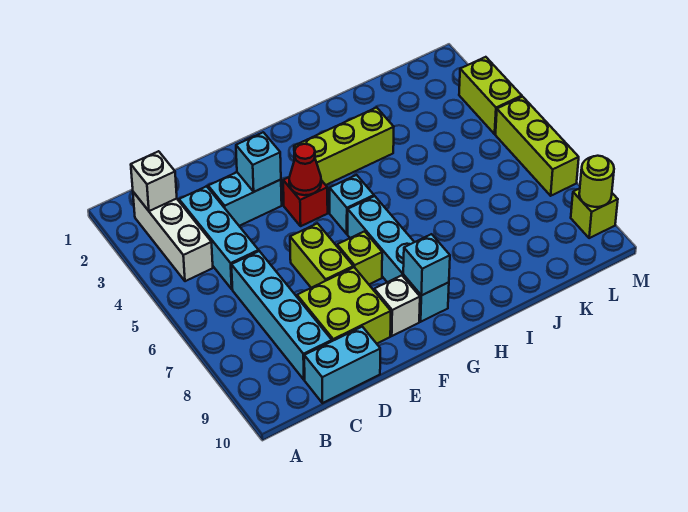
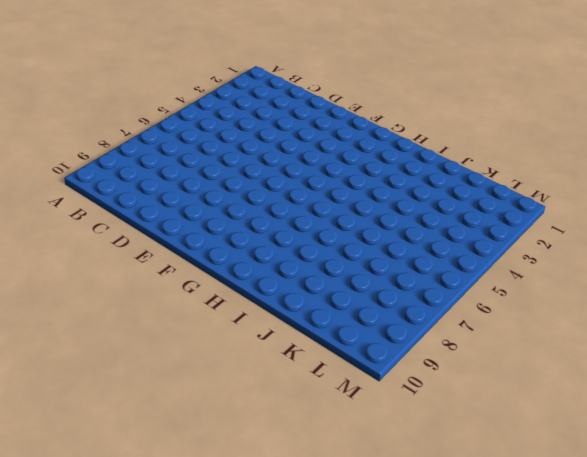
none -> white 1x3 brick [133,192,213,281]
none -> cyan 1x3 brick [179,186,259,289]
none -> cyan 1x4 brick [231,251,332,380]

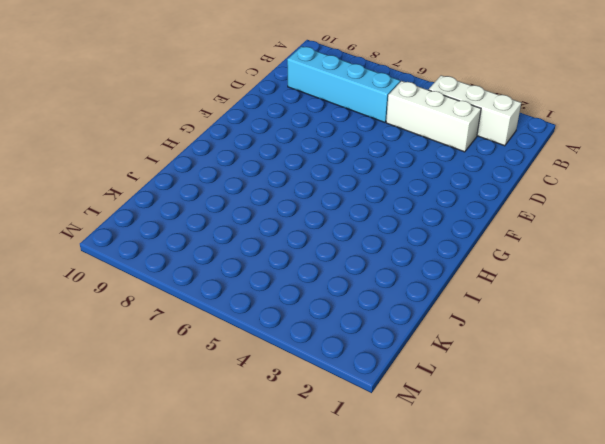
white 1x3 brick [386,81,481,152] -> cyan 1x3 brick [179,186,259,289]
none -> cyan 1x2 brick [304,327,380,403]
none -> cyan 1x2 brick [208,172,282,226]
none -> lime 2x2 brick [297,267,391,344]

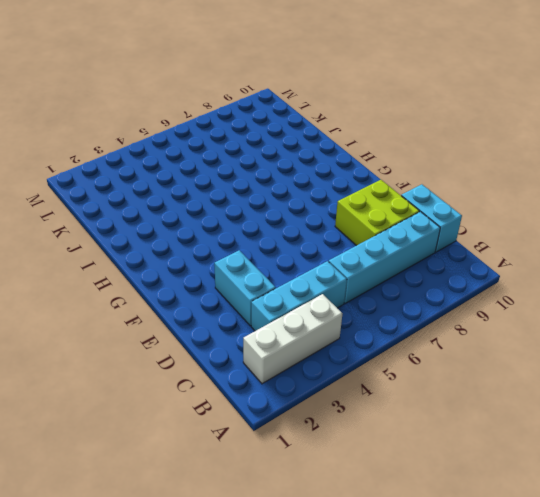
none -> lime 1x2 brick [290,223,353,288]
none -> red 1x1 brick [283,177,328,226]
none -> lime 1x1 brick [337,231,382,284]

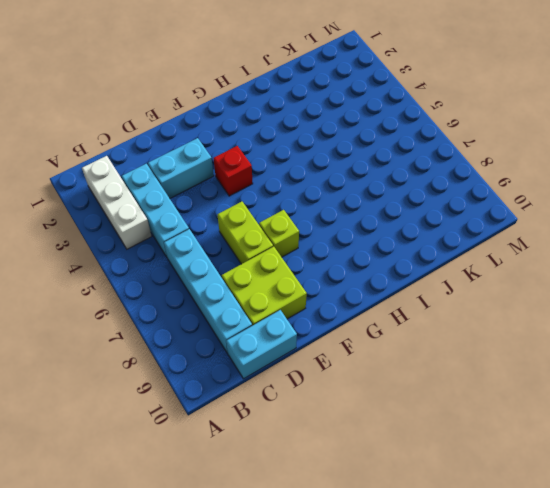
none -> white 1x1 brick [374,275,420,336]
none -> lime 1x3 brick [294,107,394,185]
none -> cyan 1x1 brick [330,175,374,234]

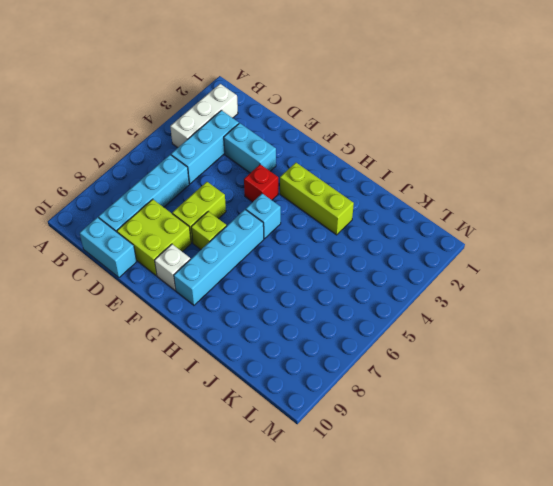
none -> lime 1x2 brick [459,57,522,134]
none -> lime 1x3 brick [495,97,579,196]
none -> lime 1x1 brick [571,188,618,238]

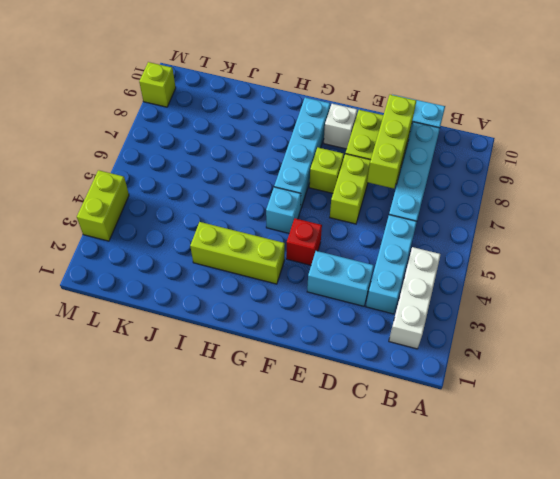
lime 1x3 brick [367,95,416,189] -> lime 1x3 brick moved to [495,97,579,196]
none -> white 1x1 brick [131,151,177,211]
none -> cyan 1x1 brick [236,132,281,192]
none -> red 1x1 cone [289,144,321,195]

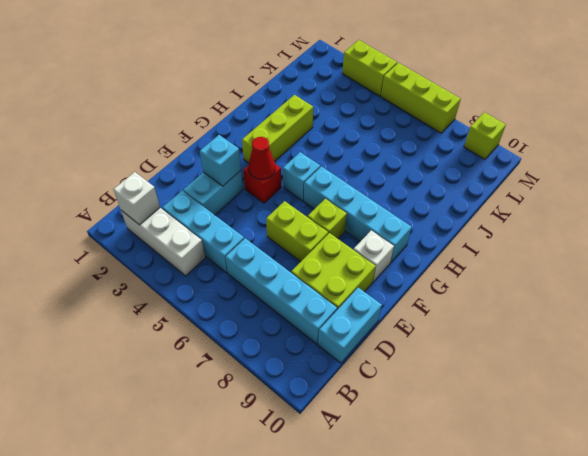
none -> cyan 1x1 brick [403,234,450,296]
none -> lime 1x1 round brick [579,156,614,207]

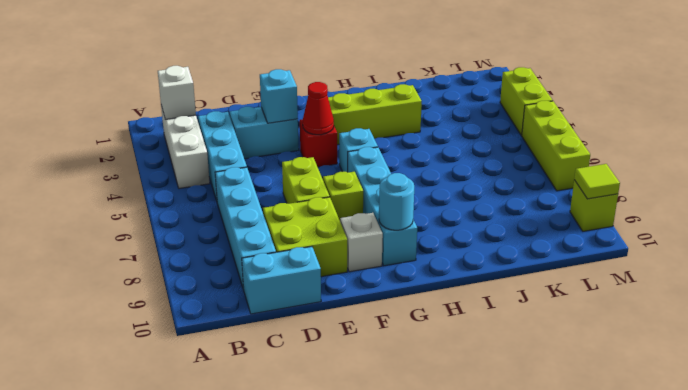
cyan 1x1 round brick [379,173,414,230] -> cyan 1x1 brick [403,234,450,296]
lime 1x1 tile [574,164,620,199] -> lime 1x1 round brick [579,156,614,207]

